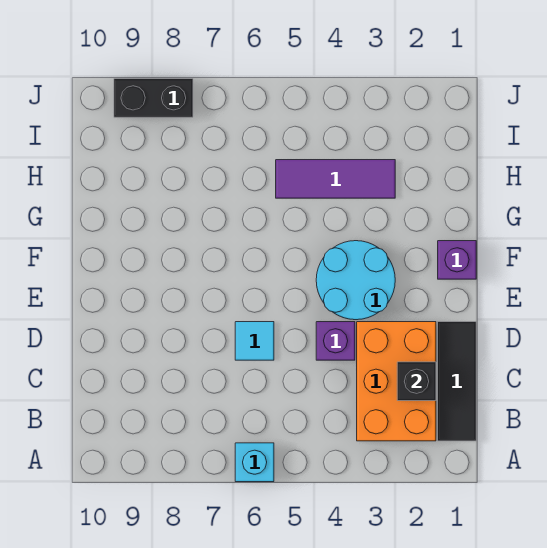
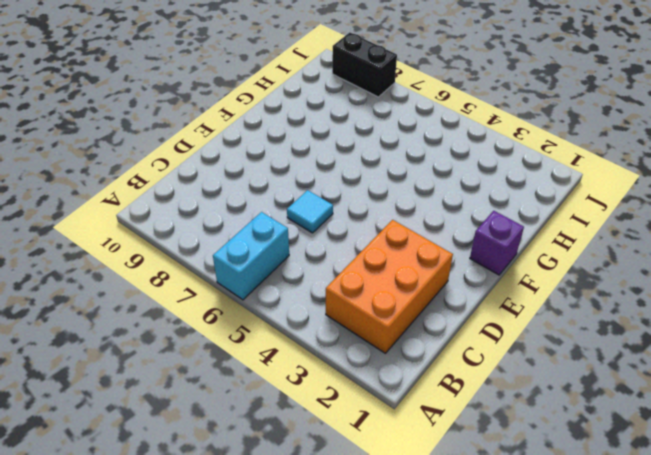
cyan 1x2 brick [213,212,289,300] -> cyan 1x1 brick [235,443,274,482]
none -> black 1x3 tile [438,322,476,441]
none -> purple 1x1 brick [316,322,355,360]

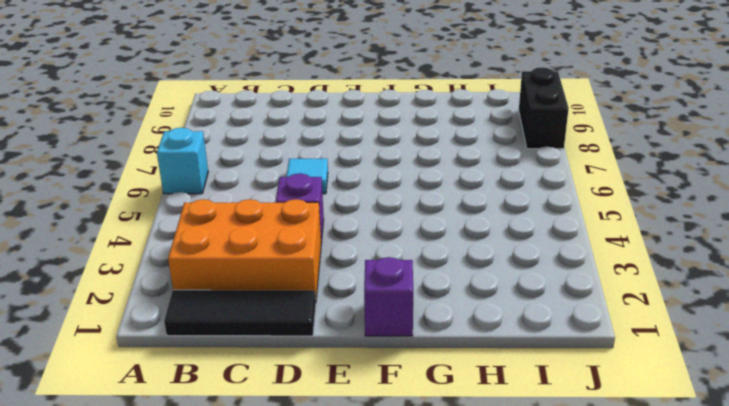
none -> cyan 2x2 round brick [316,241,395,320]
none -> purple 1x3 tile [276,160,395,198]

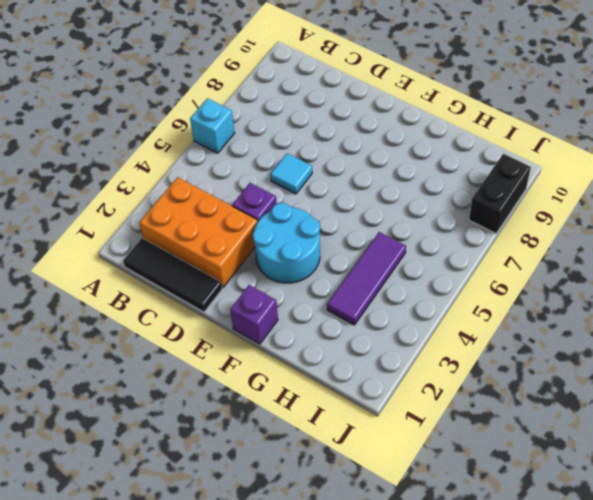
none -> black 1x1 brick [397,362,436,401]

